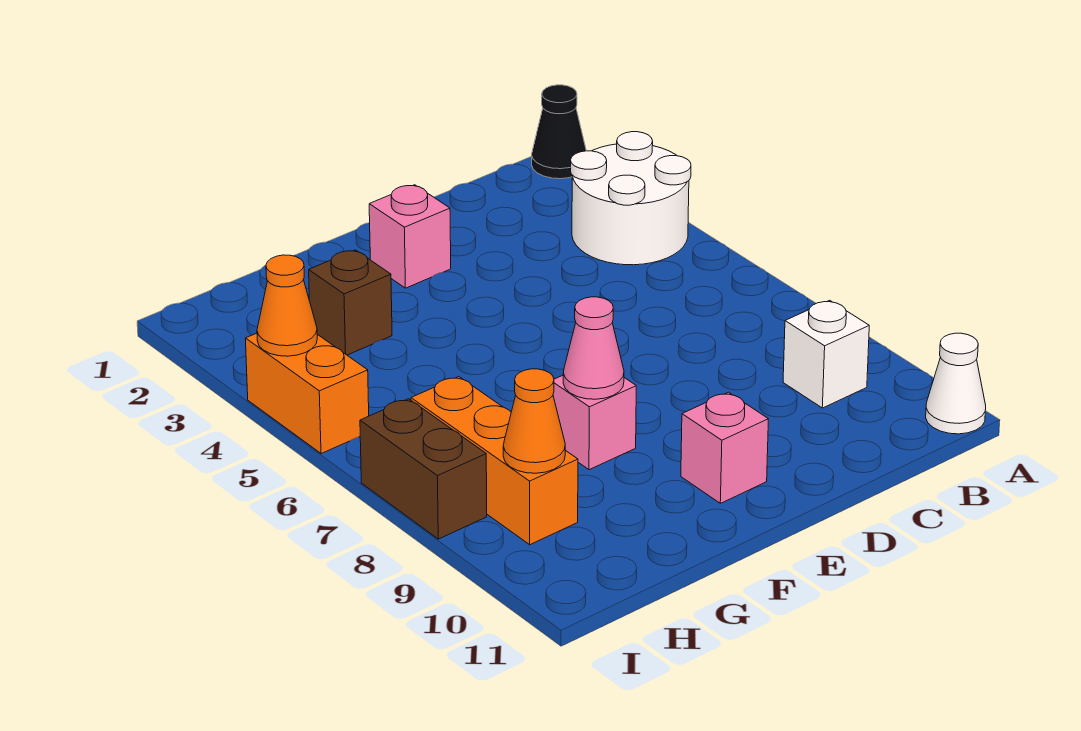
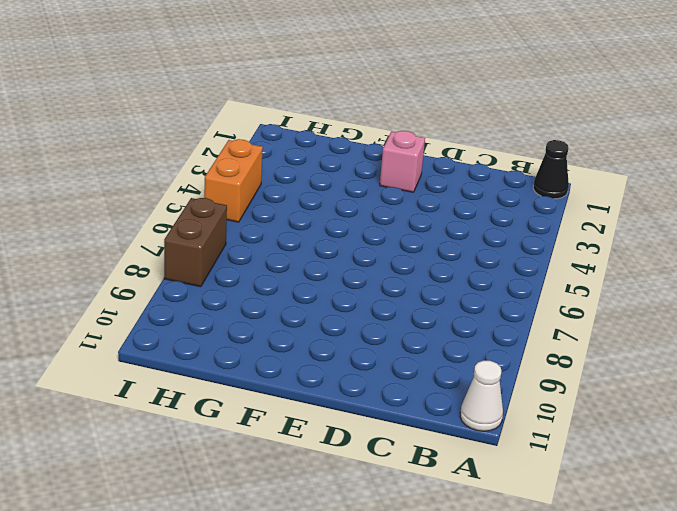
none -> white 2x2 round brick [571,132,691,265]
none -> white 1x1 brick [783,300,869,408]
none -> pink 1x1 brick [681,392,768,503]

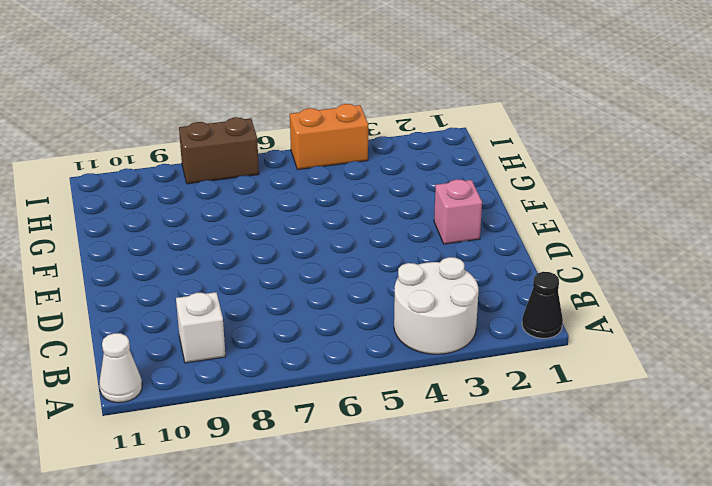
none -> pink 1x1 brick [681,392,768,503]
none -> pink 1x1 brick [553,375,636,470]
none -> brown 1x1 brick [309,250,392,355]

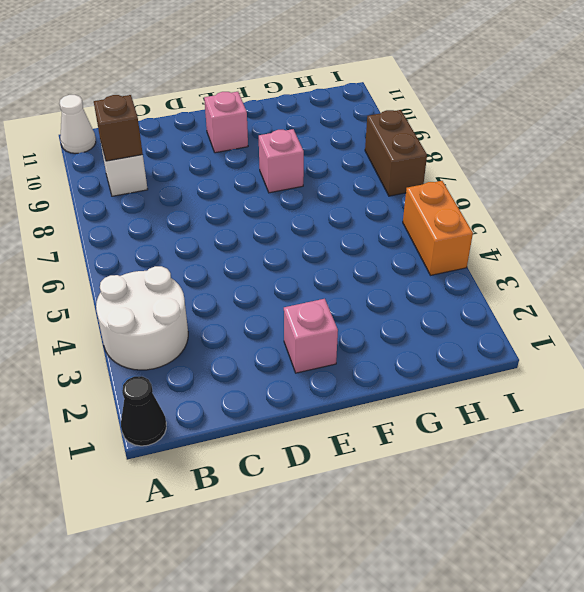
brown 1x1 brick [94,95,143,161] -> brown 1x1 brick moved to [309,250,392,355]
none -> orange 1x3 brick [411,377,578,545]
none -> pink 1x1 cone [563,297,624,399]
none -> orange 1x1 cone [503,369,565,473]

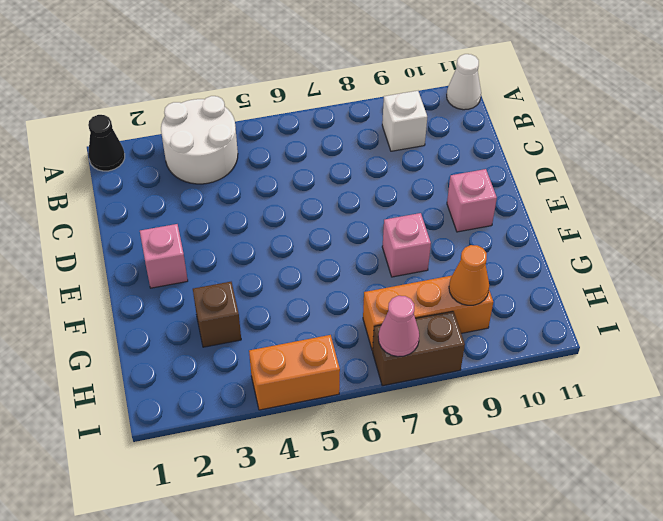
pink 1x1 cone [378,296,419,357] -> pink 1x1 cone moved to [563,297,624,399]
none -> orange 1x1 cone [257,255,317,356]

